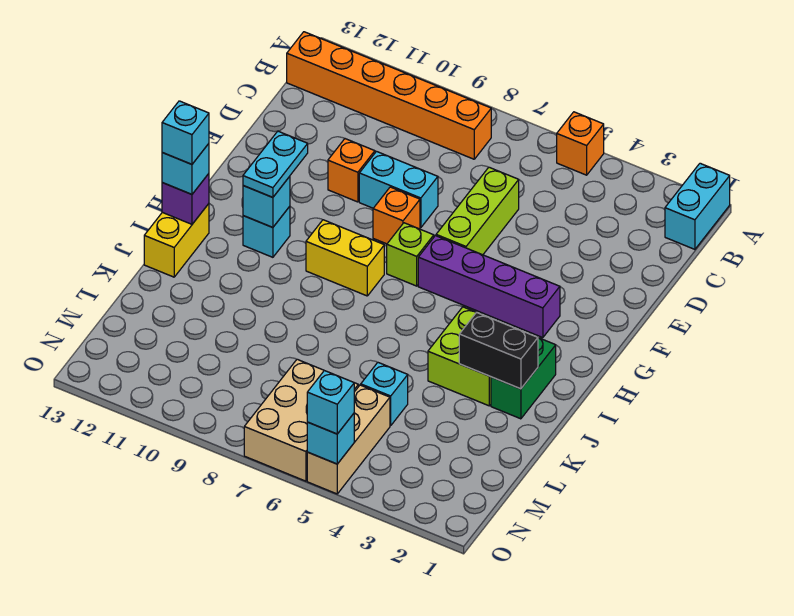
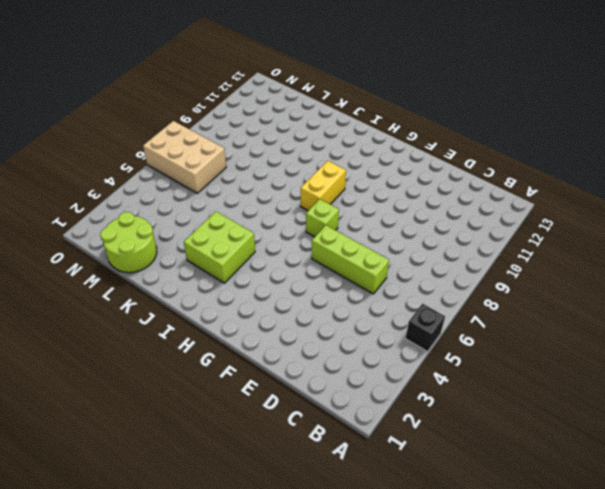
black 1x1 brick [406,304,445,352] -> orange 1x1 brick [557,112,604,175]
lime 2x2 round brick [100,212,157,273] -> none
none -> cyan 1x2 brick [665,163,730,249]
none -> orange 1x6 brick [287,32,491,159]
none -> cyan 1x2 brick [359,152,438,228]

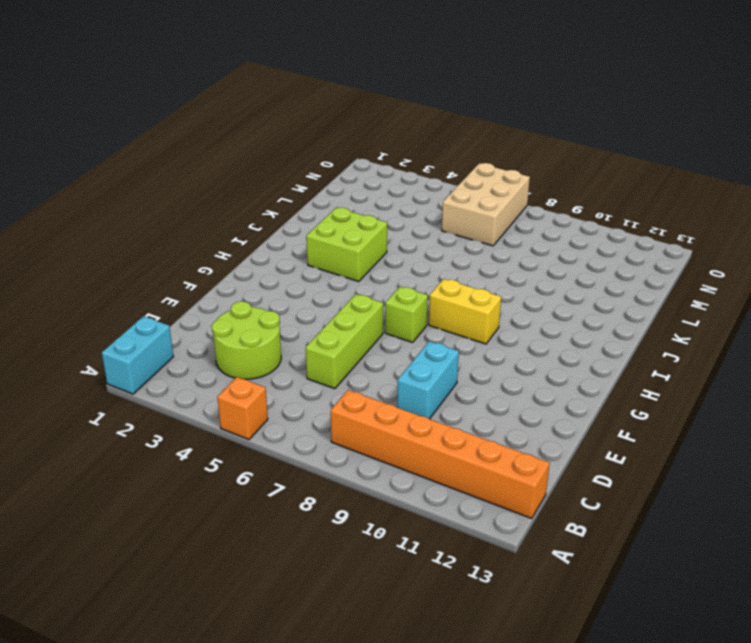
lime 2x2 round brick [212,301,281,379] -> none
cyan 1x2 brick [397,341,459,419] -> cyan 1x2 brick turned to [359,152,438,228]
none -> orange 1x1 brick [328,139,375,202]
none -> orange 1x1 brick [373,187,420,244]
none -> purple 1x4 brick [418,236,560,338]

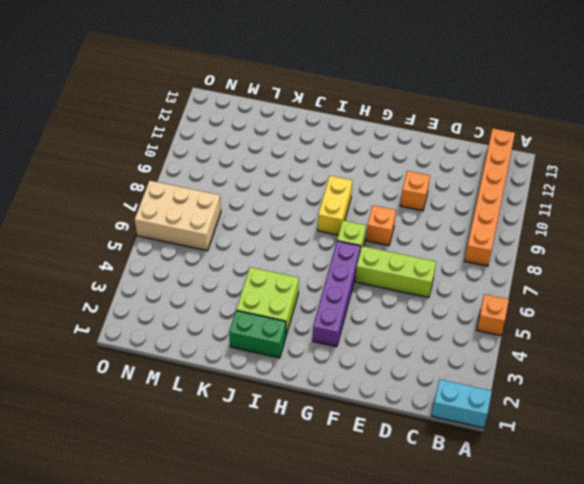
none -> cyan 1x2 brick [359,152,438,228]
none -> cyan 1x1 brick [243,206,290,257]
none -> yellow 1x2 brick [144,204,209,277]

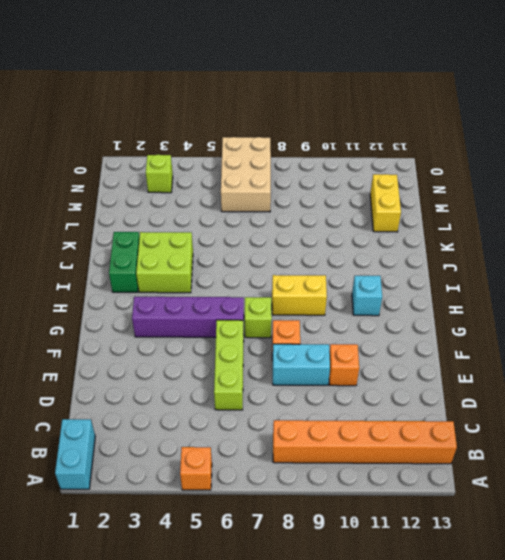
yellow 1x2 brick [370,174,401,232] -> yellow 1x2 brick moved to [144,204,209,277]
lime 1x1 brick [146,155,173,193] -> none
none -> cyan 1x1 brick [361,363,408,426]
none -> tan 1x3 brick [307,385,390,494]
none -> cyan 1x1 brick [243,176,290,227]

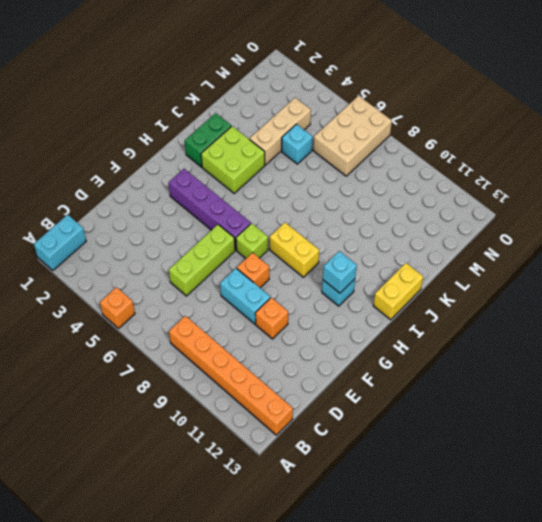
tan 1x3 brick [249,98,311,165] -> tan 1x3 brick moved to [307,385,390,494]
none -> purple 1x1 brick [162,174,209,224]
none -> black 1x2 brick [459,312,538,389]
none -> cyan 1x1 brick [307,414,354,464]

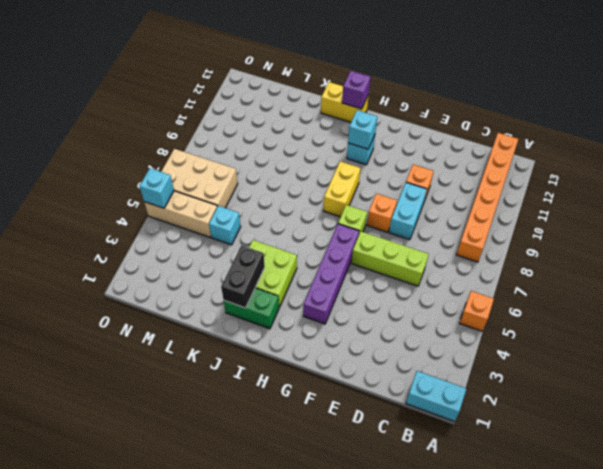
none -> cyan 1x2 plate [243,131,308,197]
none -> cyan 1x1 brick [162,144,209,194]
none -> cyan 1x1 brick [307,371,354,434]

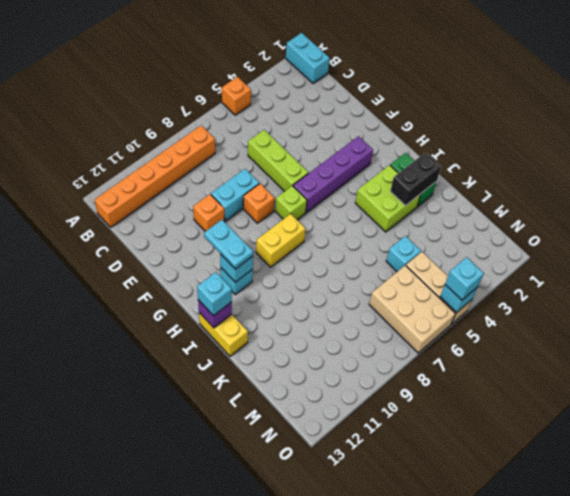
none -> cyan 1x1 brick [162,101,209,164]

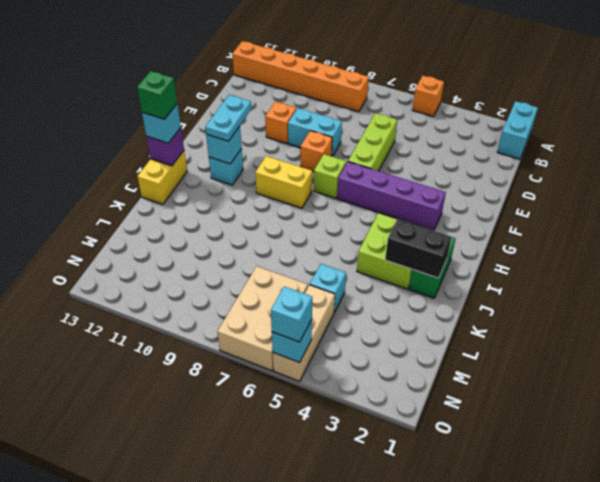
green 1x1 brick [137,71,177,119] -> cyan 1x1 brick [162,101,209,164]

